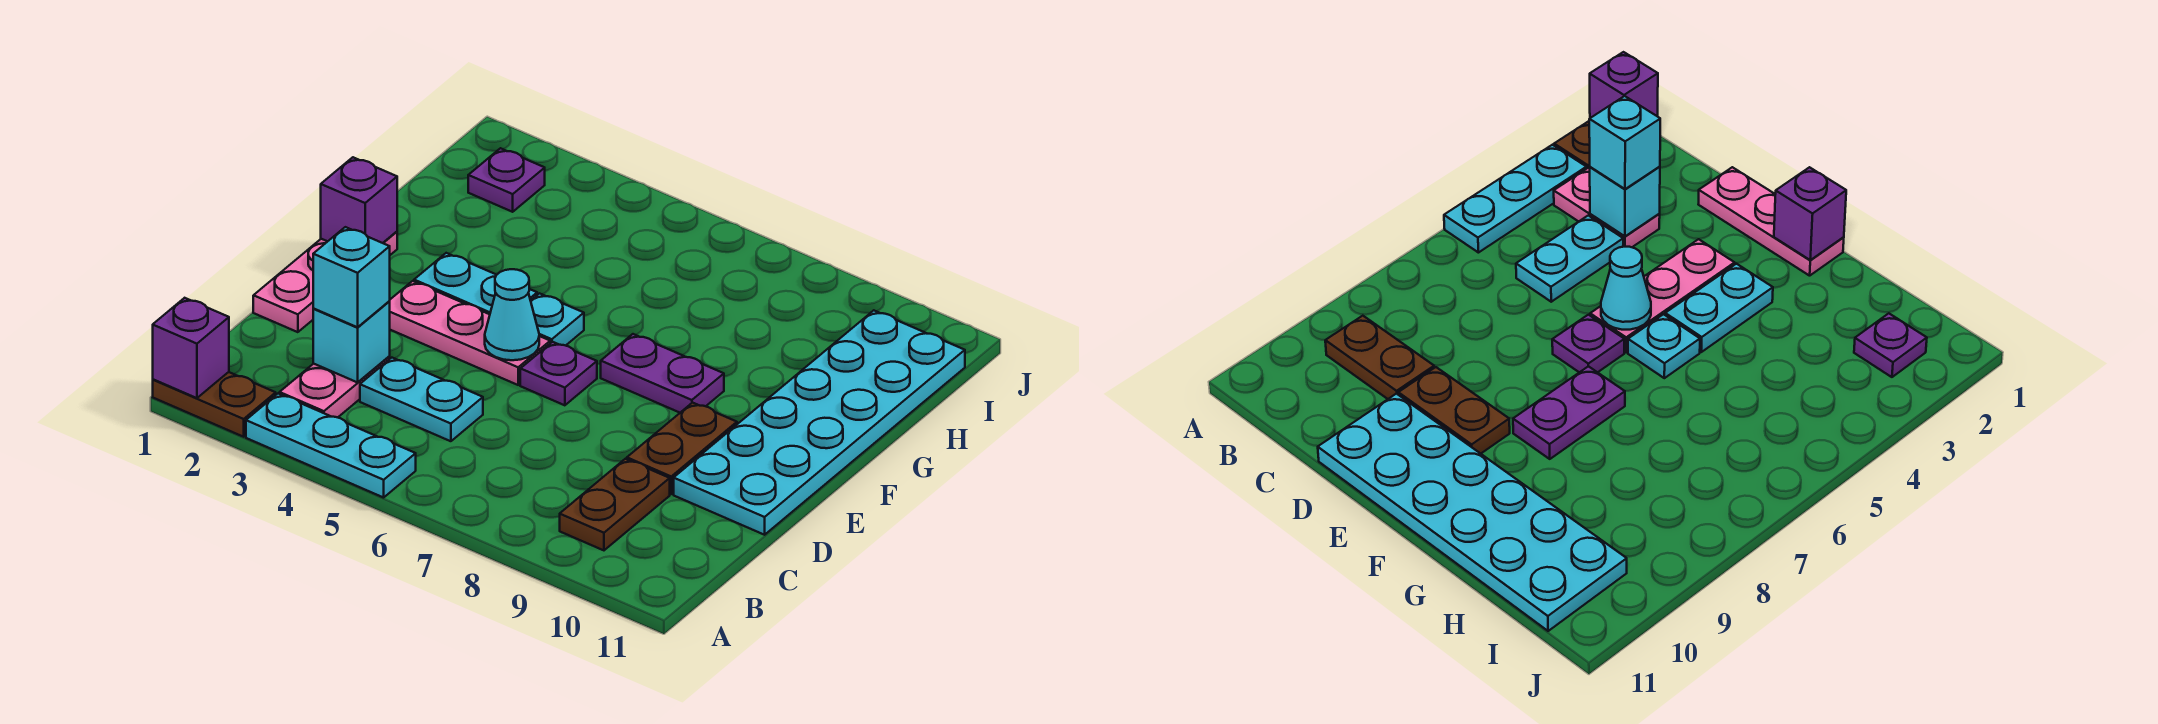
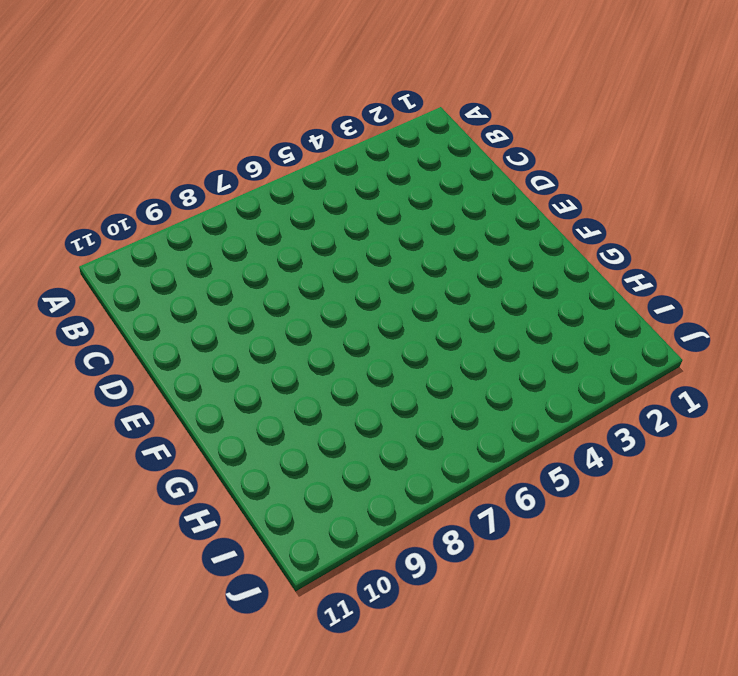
none -> brown 1x2 plate [153,372,276,437]
none -> cyan 1x3 plate [246,394,416,498]
none -> pink 1x2 plate [280,357,390,417]

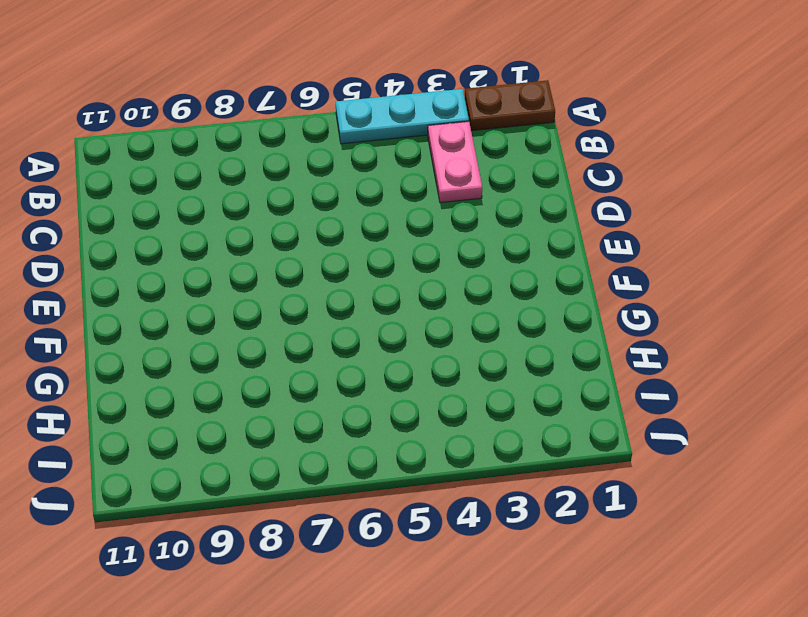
none -> brown 1x2 plate [560,459,670,550]
none -> cyan 1x2 plate [360,358,483,441]
none -> pink 1x3 plate [253,232,397,332]

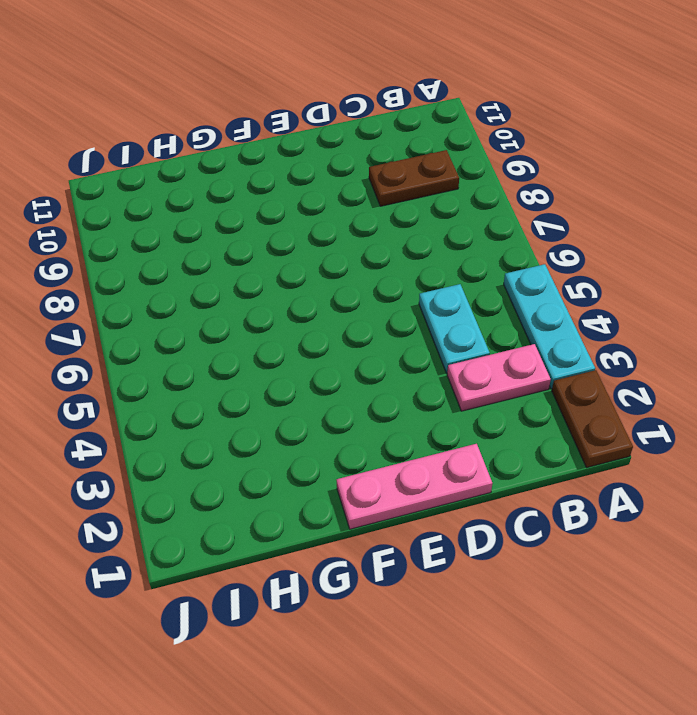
none -> brown 1x2 plate [627,403,737,494]
none -> cyan 2x6 plate [674,310,965,535]
none -> pink 1x3 plate [389,281,550,385]

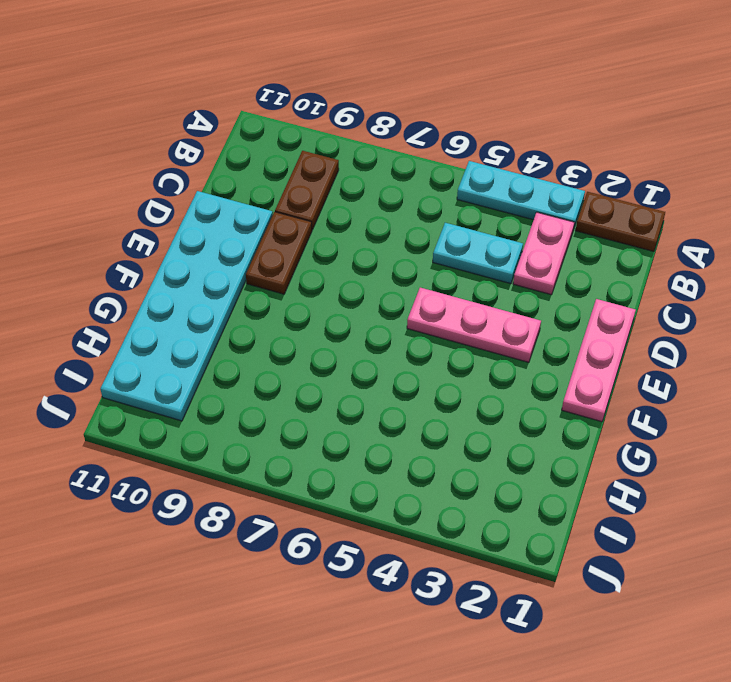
none -> purple 1x1 plate [520,342,597,405]
none -> cyan 1x2 plate [414,253,537,314]
none -> cyan 1x1 plate [531,293,584,346]

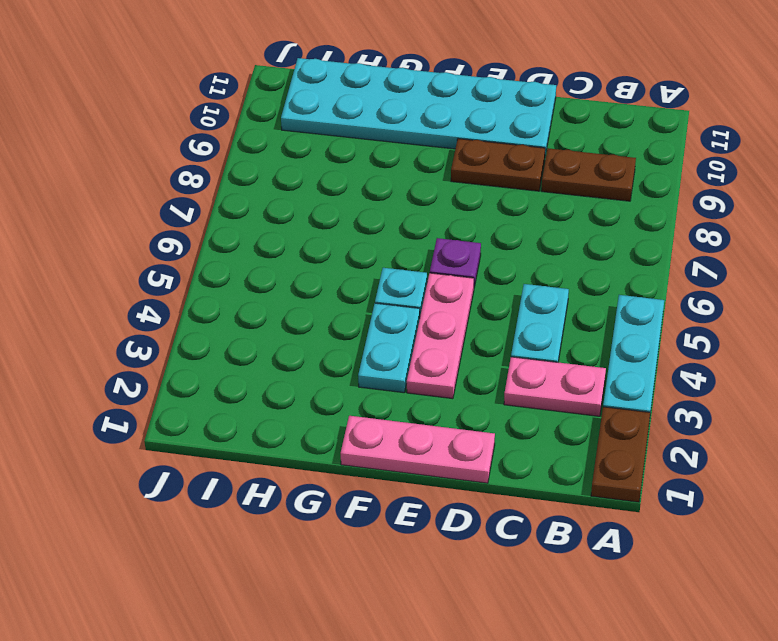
none -> purple 1x2 plate [601,334,724,413]
none -> purple 1x1 plate [468,148,545,212]
none -> purple 1x1 brick [153,298,229,398]

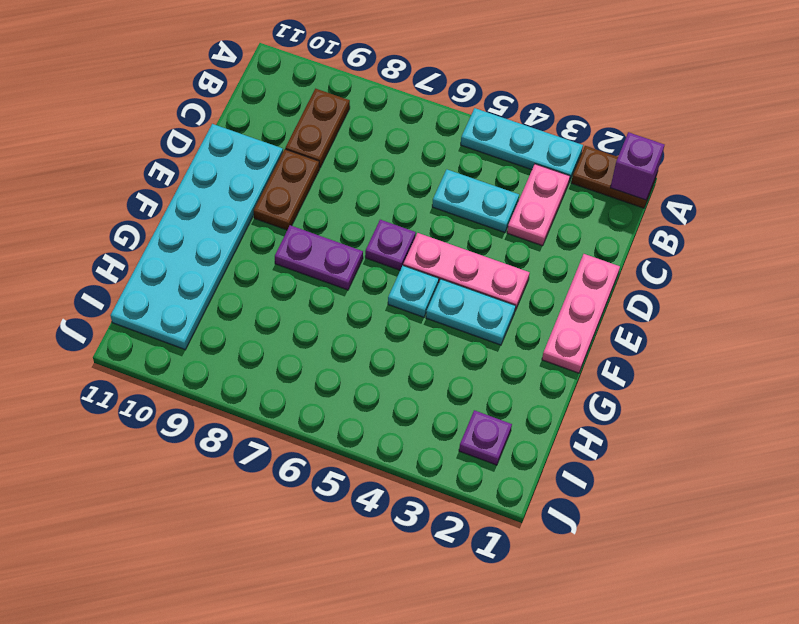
none -> cyan 1x1 brick [313,302,390,382]
none -> cyan 1x1 cone [485,269,539,360]
none -> purple 1x1 brick [321,157,397,243]

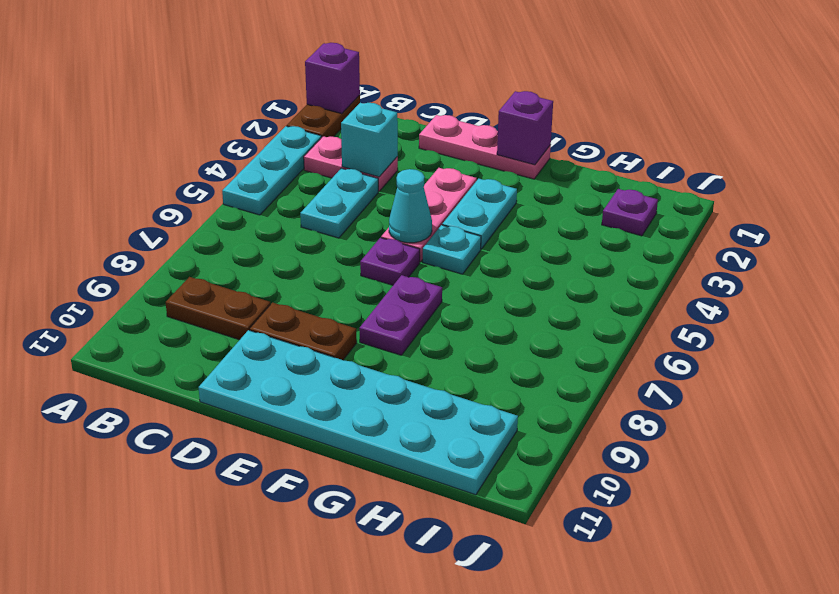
none -> cyan 1x1 brick [313,227,390,327]

